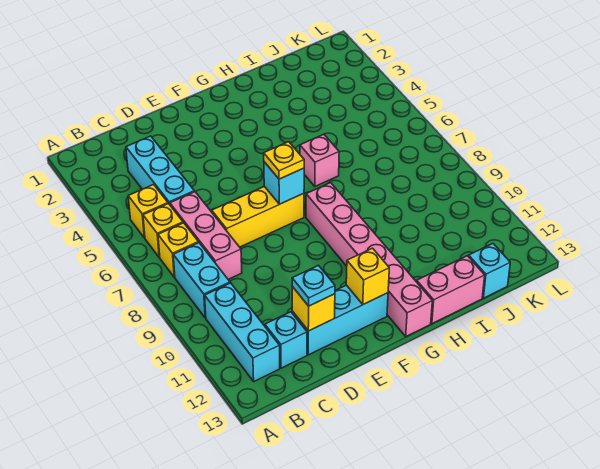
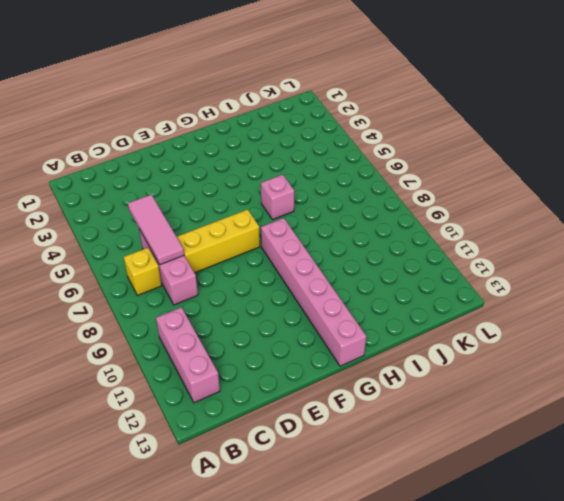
pink 1x3 brick [156,307,220,403] -> cyan 1x3 brick [205,283,280,381]
pink 1x3 tile [128,194,184,265] -> none
none -> yellow 1x1 brick [128,185,168,238]
none -> yellow 1x1 brick [143,204,183,257]
none -> cyan 1x2 brick [173,243,230,318]

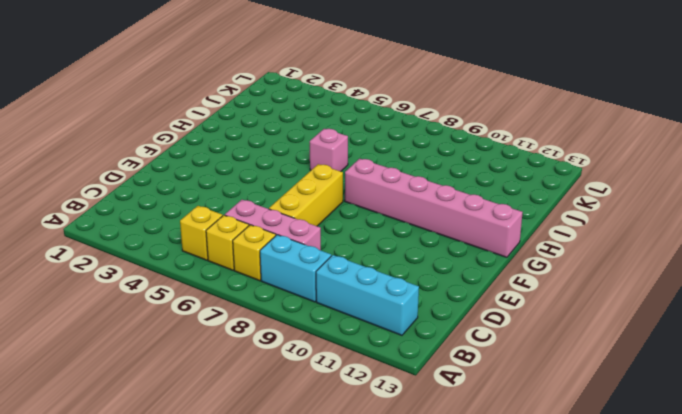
none -> cyan 1x3 brick [126,136,194,205]
none -> cyan 1x1 brick [265,312,307,368]
none -> cyan 1x3 brick [292,285,388,355]

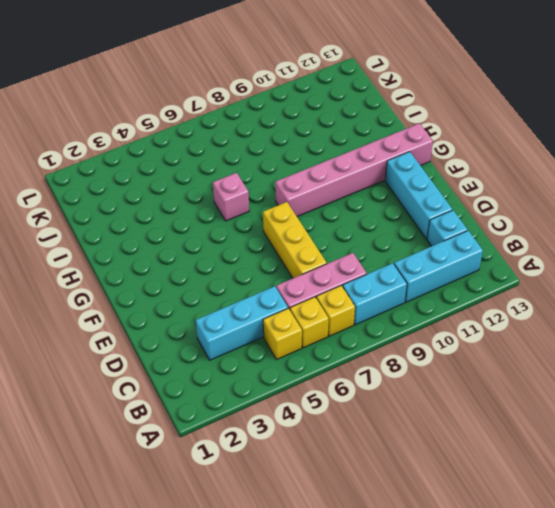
none -> pink 1x2 brick [417,256,485,324]
none -> cyan 1x1 brick [469,244,510,298]
none -> yellow 1x1 brick [292,287,335,331]

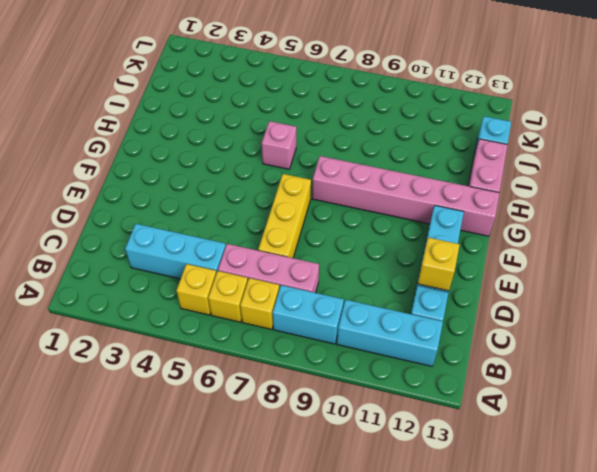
none -> cyan 1x1 brick [264,162,304,204]
none -> yellow 1x1 brick [346,248,389,304]
none -> cyan 1x1 plate [292,265,335,306]

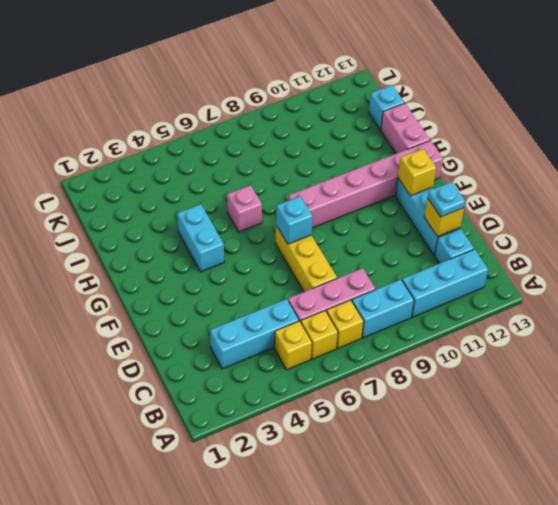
cyan 1x2 brick [177,204,224,272] -> none
none -> yellow 1x1 plate [264,142,304,179]

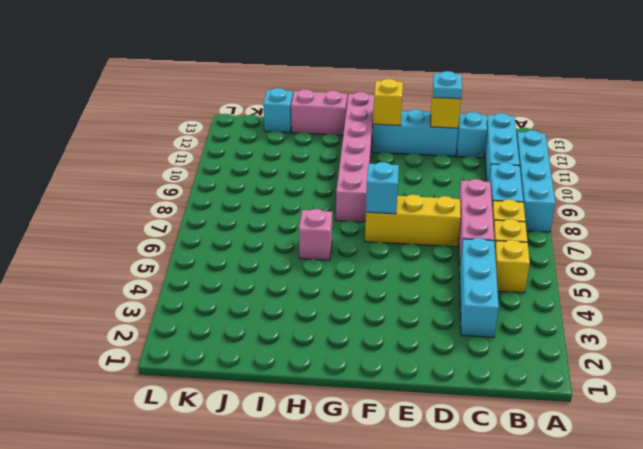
cyan 1x4 brick [517,130,555,232] -> none
none -> yellow 1x1 plate [264,142,304,179]

